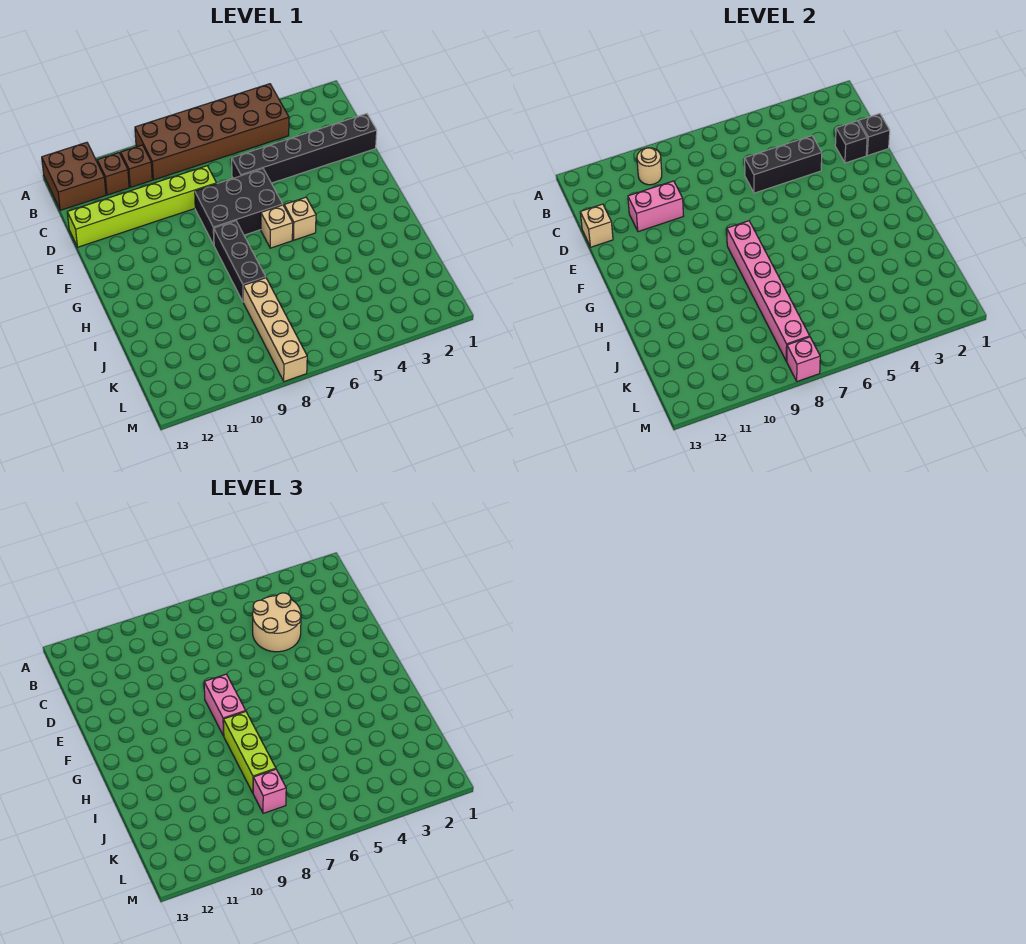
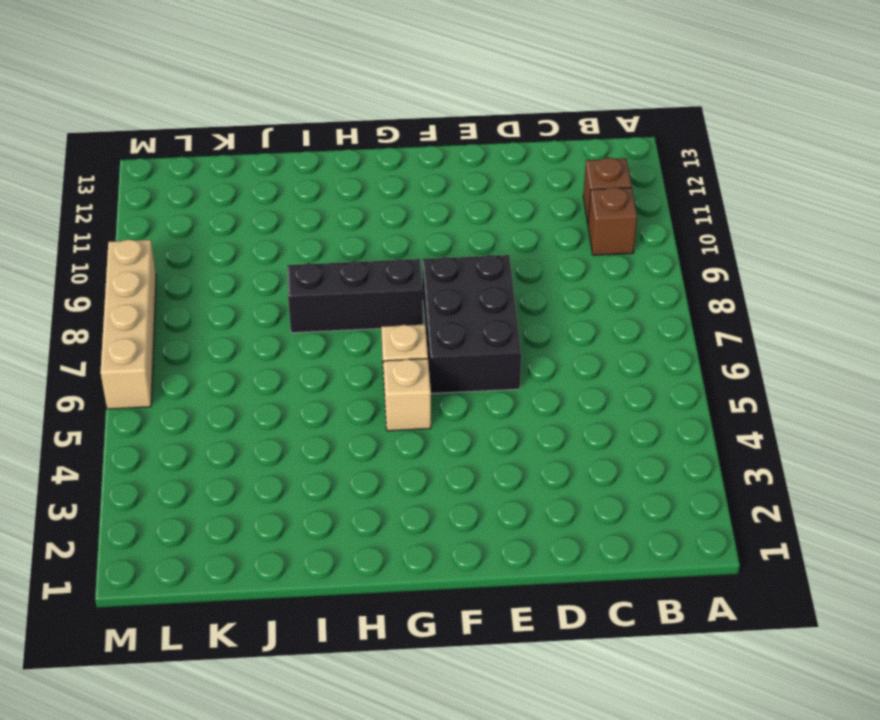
tan 1x4 brick [101,239,156,409] -> tan 1x4 brick turned to [243,278,307,382]
none -> brown 2x6 brick [135,84,289,180]
none -> brown 2x2 brick [42,142,106,210]
none -> black 1x6 brick [232,114,377,183]

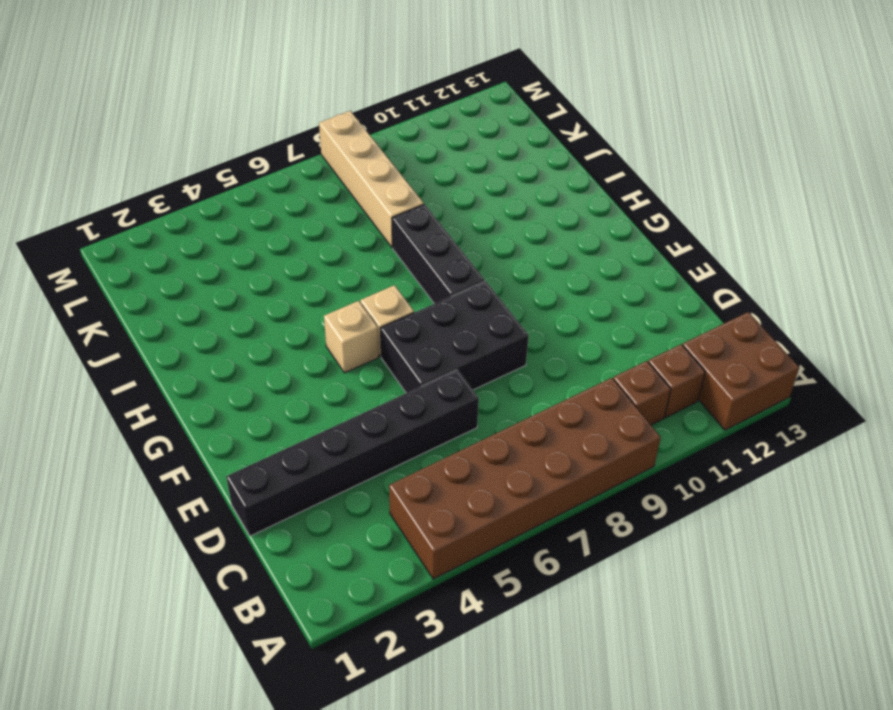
none -> lime 1x6 brick [67,166,217,247]
none -> tan 1x1 round brick [637,148,662,185]
none -> black 1x1 brick [859,114,890,156]

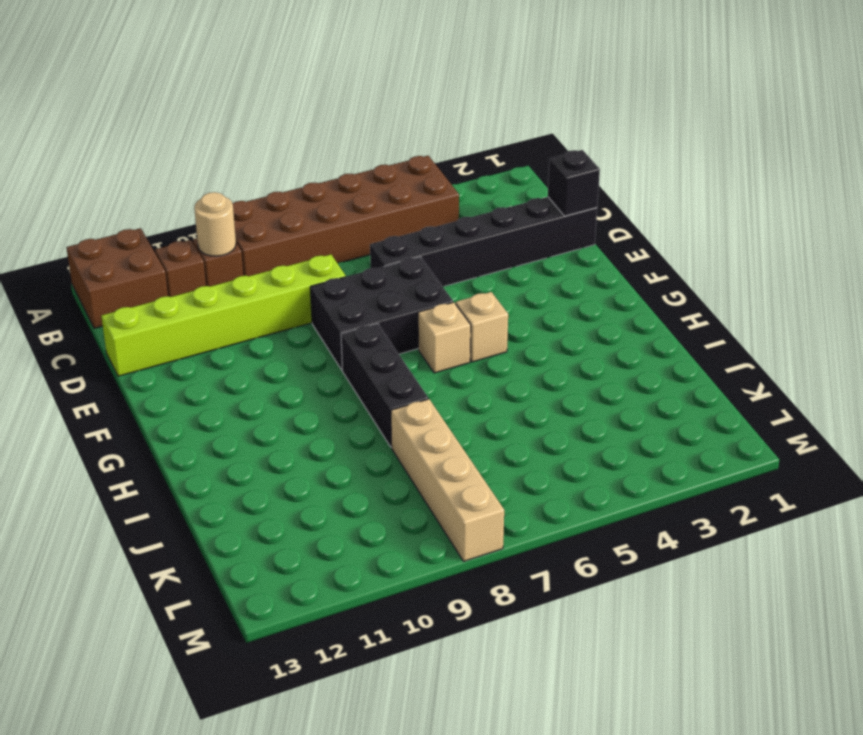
none -> black 1x1 brick [835,121,867,163]
none -> black 1x3 brick [745,136,822,193]
none -> pink 1x2 brick [628,181,683,232]

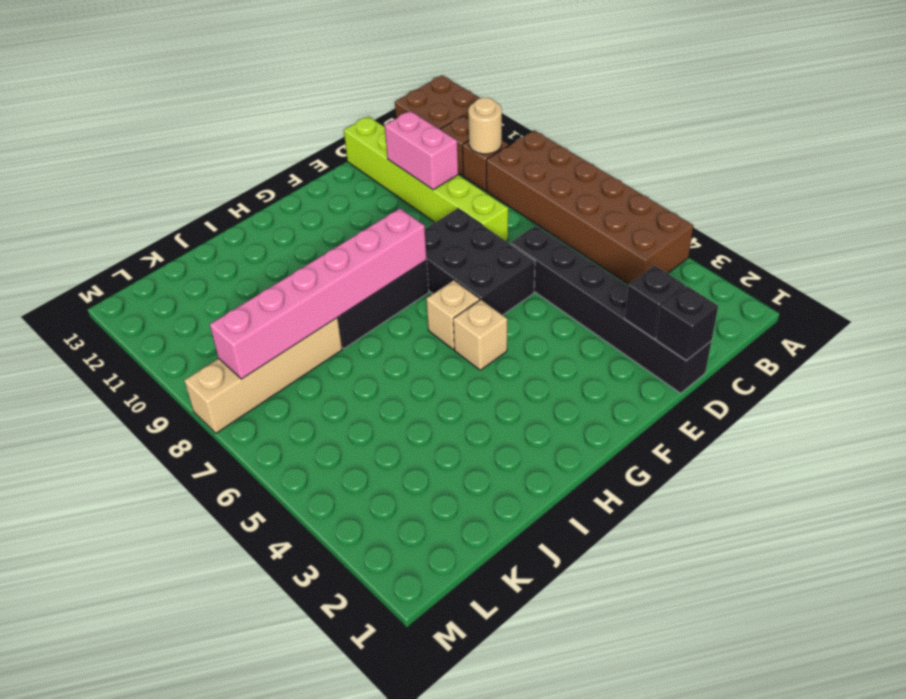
none -> black 1x3 brick [745,136,822,193]
none -> tan 1x1 brick [580,204,613,247]
none -> pink 1x1 brick [787,337,820,382]

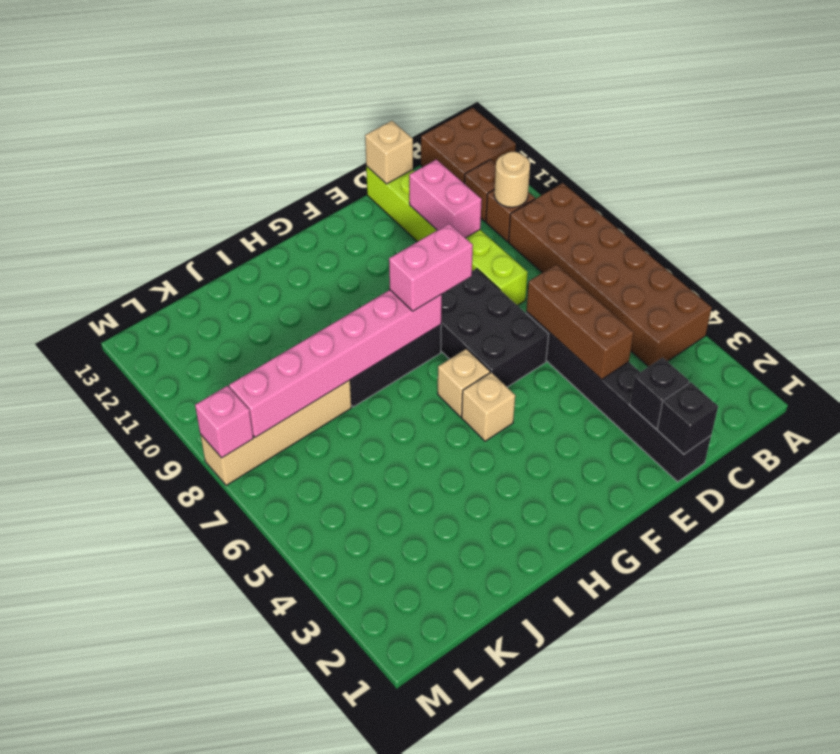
brown 1x3 brick [526,264,634,380] -> black 1x3 brick [745,136,822,193]
none -> tan 2x2 round brick [253,593,301,652]
none -> lime 1x3 brick [224,712,276,793]
none -> pink 1x1 brick [253,769,286,813]

